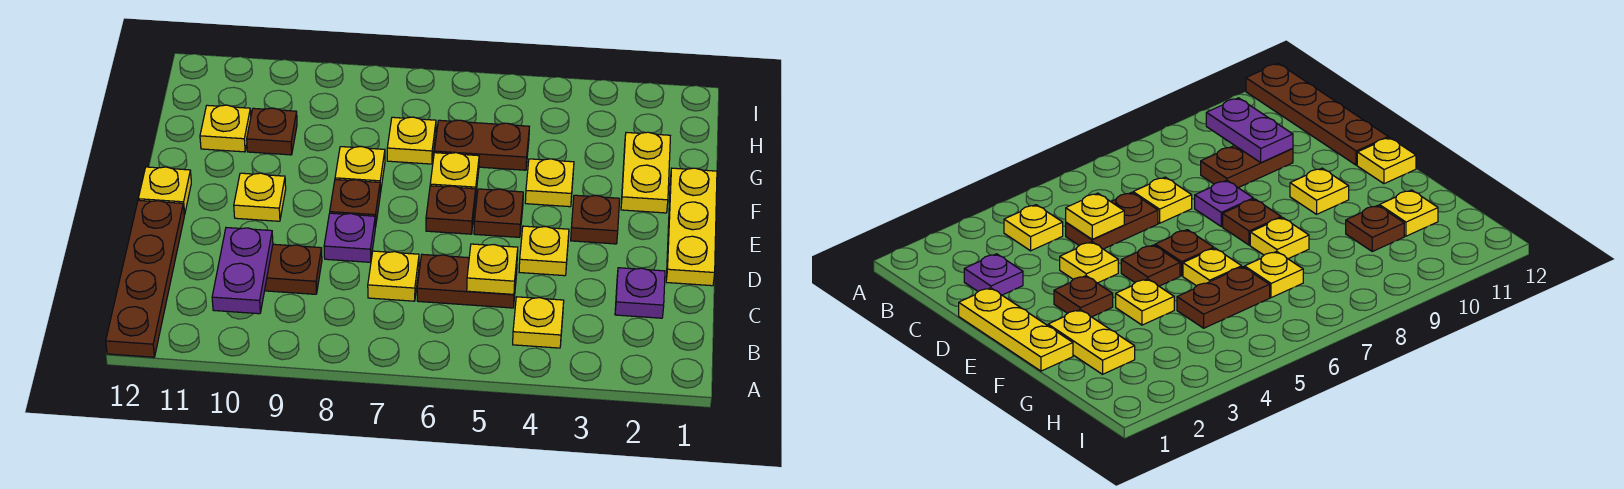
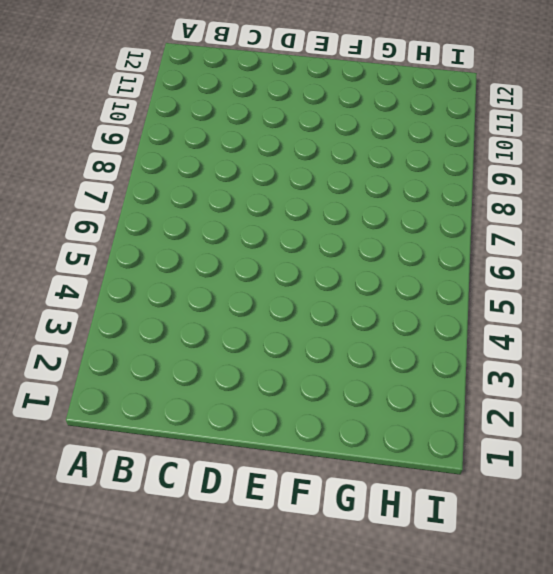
none -> brown 1x4 plate [106,200,184,357]
none -> yellow 1x1 plate [513,297,564,348]
none -> purple 1x1 plate [615,268,665,318]

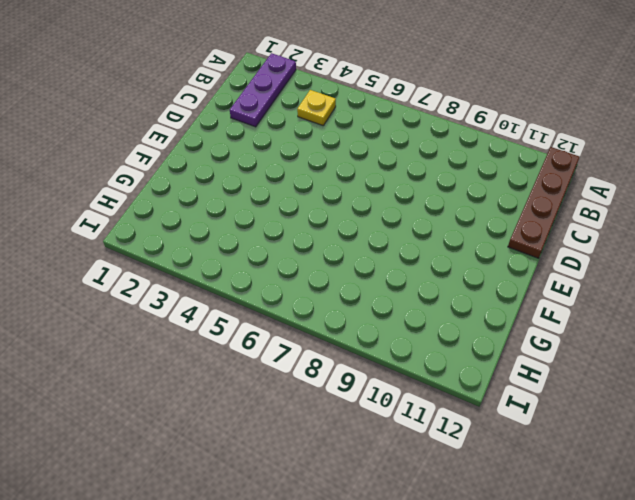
purple 1x3 plate [230,53,296,127] -> purple 1x1 plate [615,268,665,318]
none -> brown 1x2 plate [417,254,517,308]
none -> yellow 1x1 plate [368,251,419,301]
none -> brown 1x2 plate [265,244,322,294]

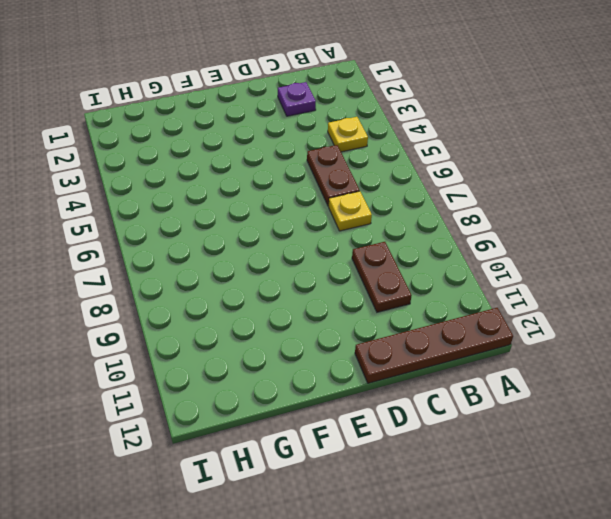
none -> yellow 1x3 plate [666,168,717,286]
none -> yellow 1x1 plate [519,226,569,276]
none -> purple 1x1 plate [324,213,375,262]

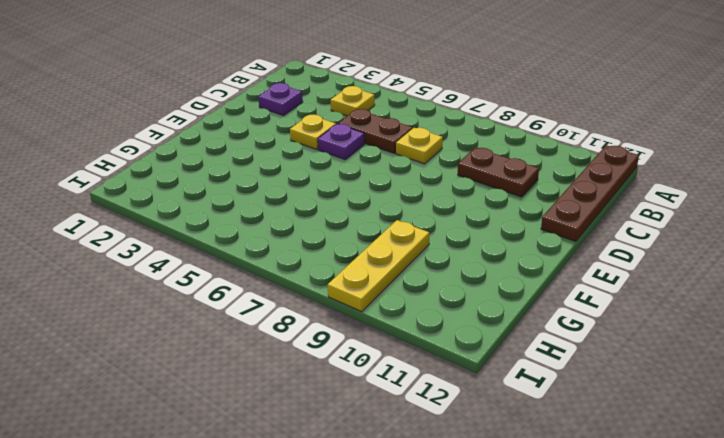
purple 1x1 plate [318,124,365,160] -> purple 1x1 plate moved to [324,213,375,262]
yellow 1x3 plate [328,220,429,312] -> yellow 1x3 plate moved to [666,168,717,286]
none -> brown 1x1 plate [571,195,620,244]
none -> brown 1x1 plate [474,189,523,237]
none -> brown 1x1 plate [426,186,476,234]

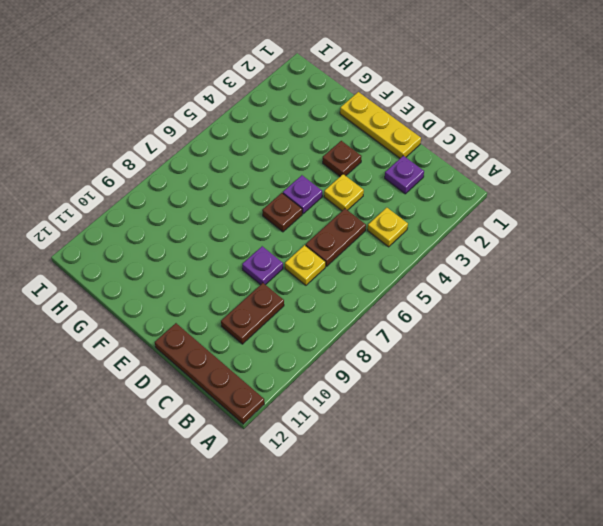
purple 1x1 plate [283,175,322,214] -> brown 1x1 plate [474,189,523,237]
none -> brown 1x1 plate [330,180,380,227]
none -> yellow 1x1 plate [234,173,286,221]
none -> yellow 1x1 plate [138,167,191,215]

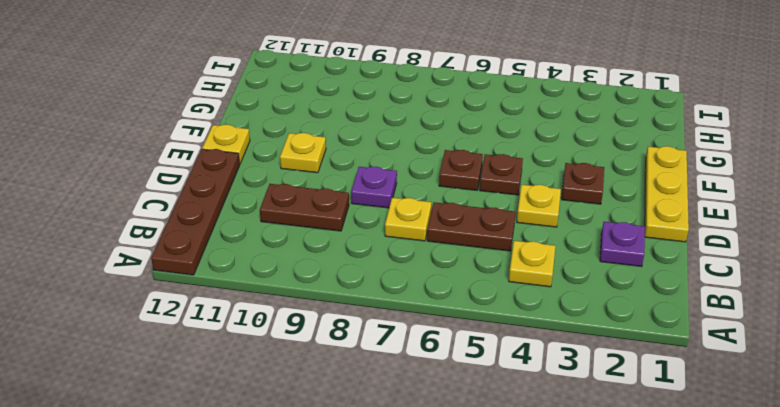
none -> brown 1x1 plate [330,180,380,227]
none -> yellow 1x2 plate [621,132,670,213]
none -> yellow 1x1 plate [525,159,574,207]

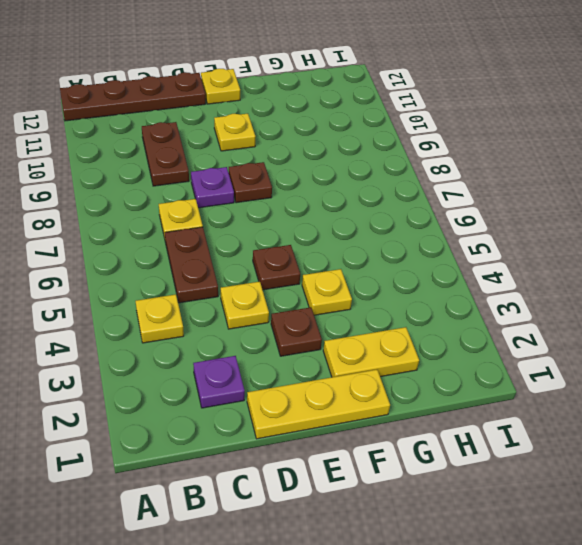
none -> brown 1x1 plate [426,186,476,234]
none -> yellow 1x1 plate [430,153,479,199]
none -> yellow 1x1 plate [335,146,385,194]

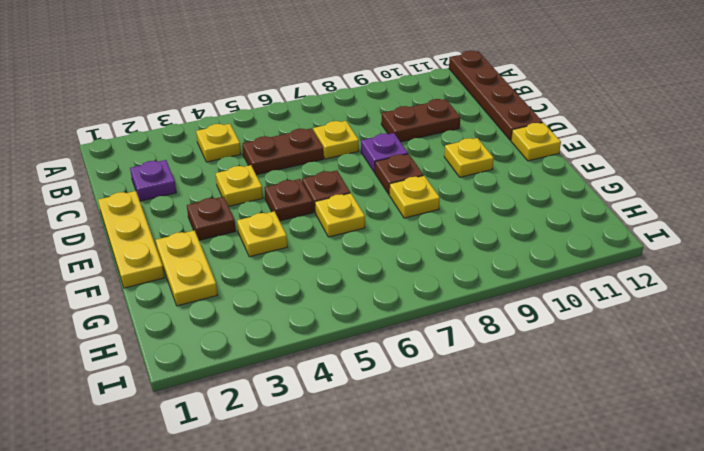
none -> brown 1x2 plate [434,120,529,170]
none -> yellow 1x1 plate [387,117,436,164]
none -> brown 1x1 plate [247,108,297,155]

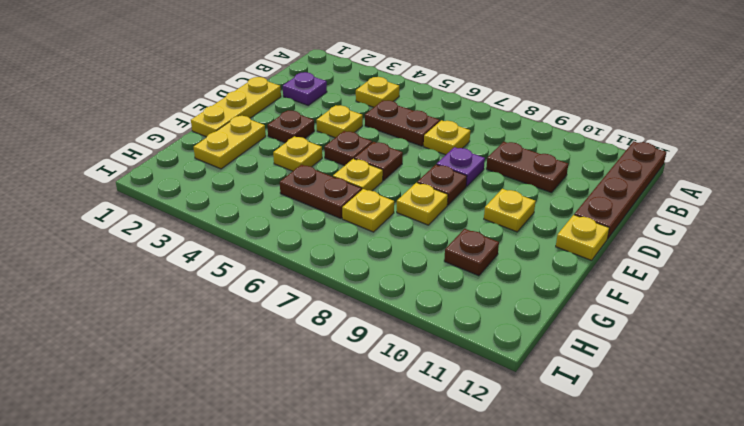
none -> yellow 1x1 plate [200,105,251,152]
none -> purple 1x2 plate [212,228,273,314]
none -> yellow 1x1 plate [467,244,518,294]

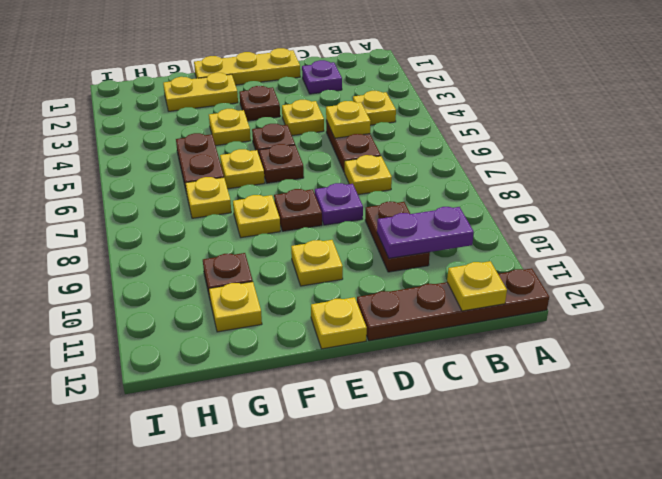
yellow 1x1 plate [447,261,507,311] -> none

